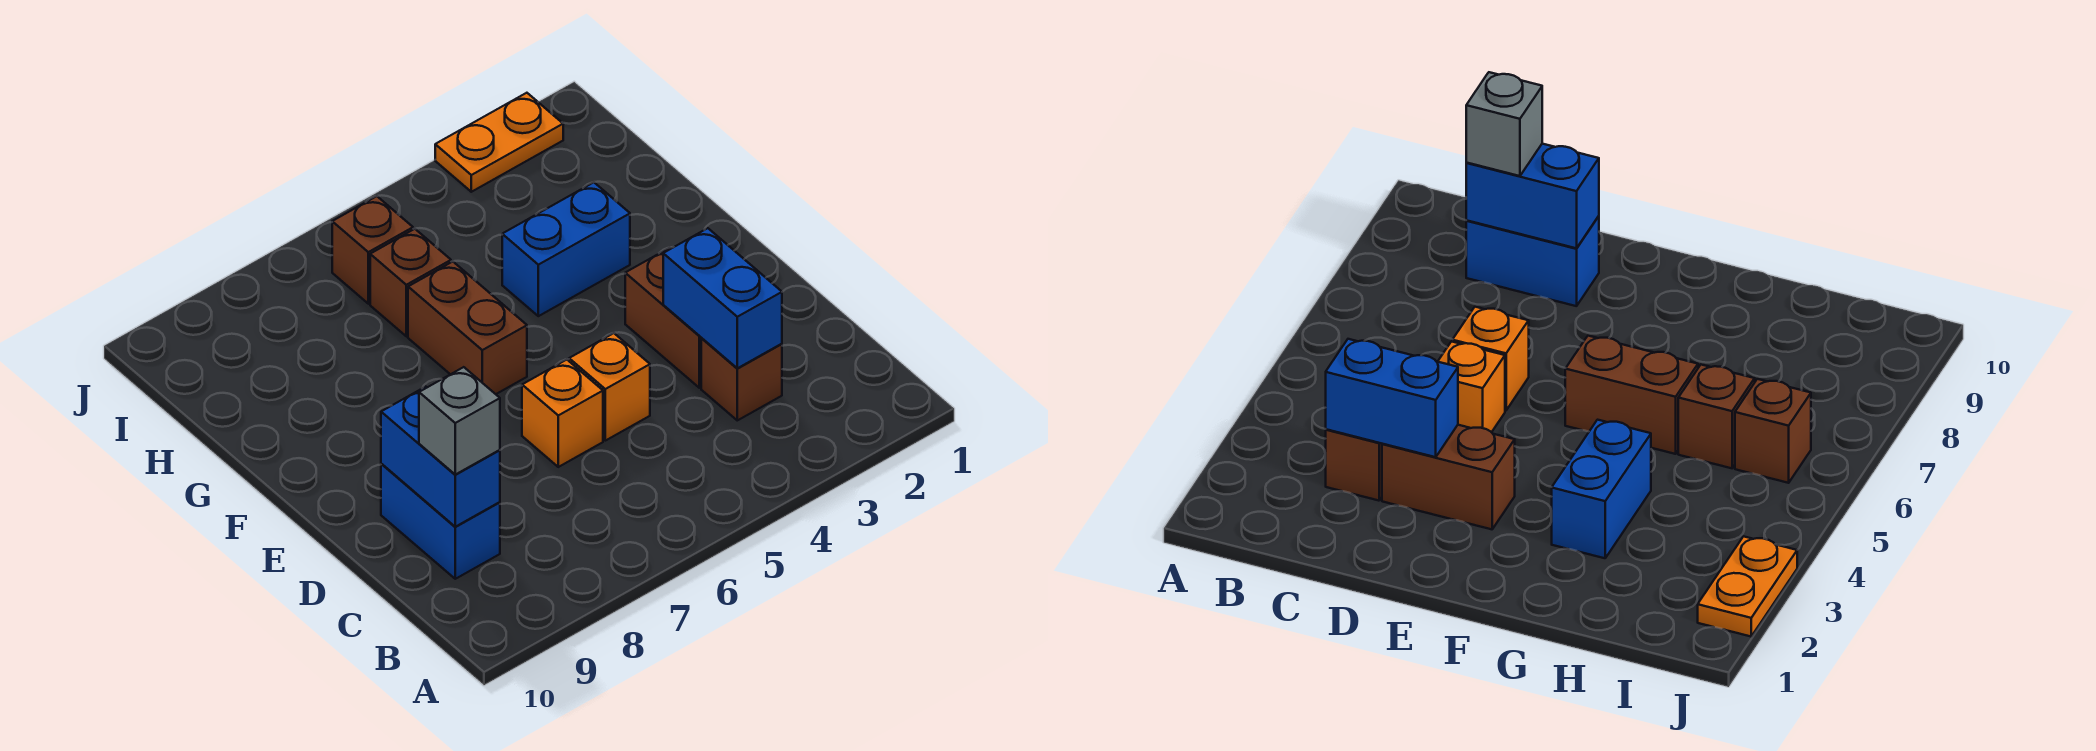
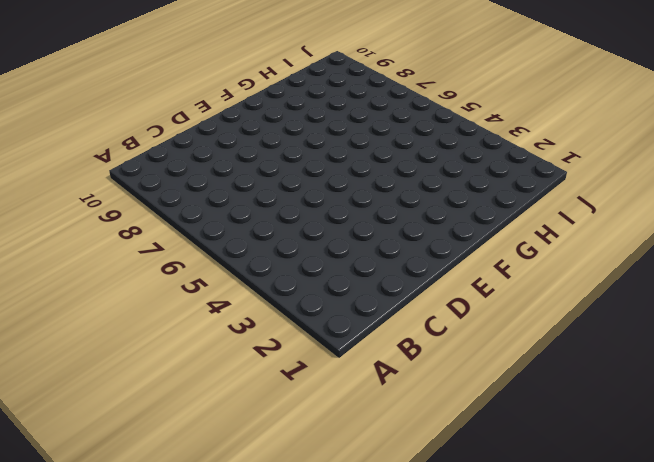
none -> brown 1x1 brick [701,338,782,420]
none -> blue 1x2 brick [381,464,500,579]
none -> brown 1x2 brick [625,248,701,388]

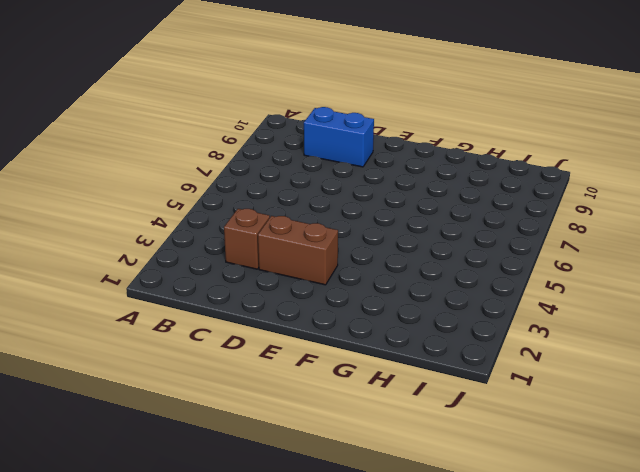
none -> orange 1x1 brick [569,333,650,441]
none -> orange 1x1 brick [522,359,603,467]
none -> brown 1x2 brick [408,261,527,394]

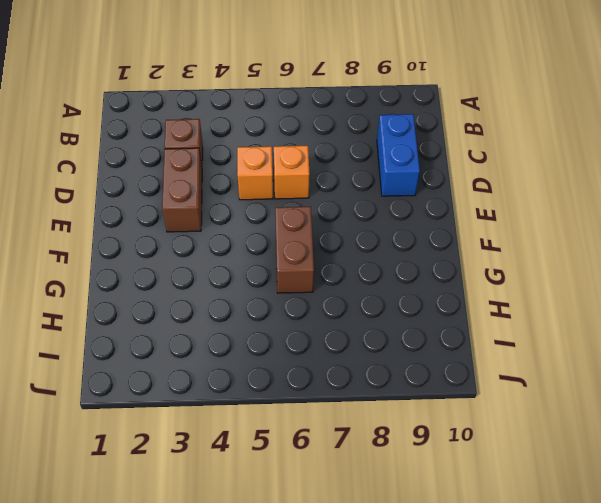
none -> blue 1x2 brick [502,182,630,316]
none -> brown 1x1 brick [370,229,451,336]
none -> brown 1x1 brick [332,196,413,304]

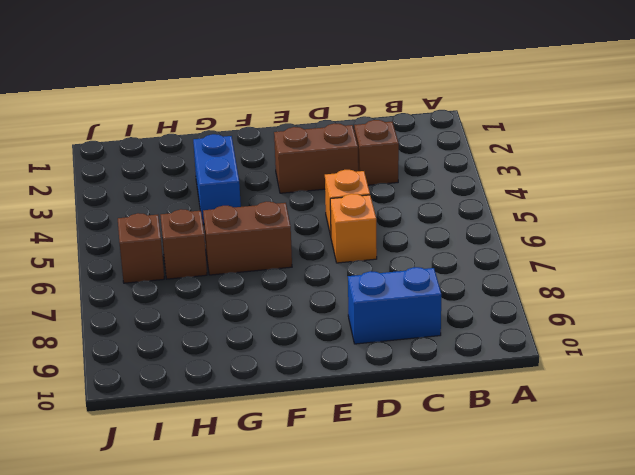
none -> orange 1x2 plate [435,93,563,192]
none -> blue 1x2 brick [663,228,782,368]
none -> blue 1x2 brick [381,387,500,527]

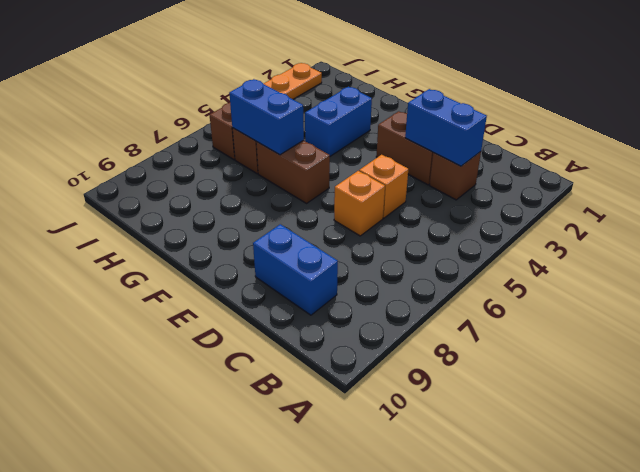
blue 1x2 brick [229,79,304,155] -> blue 1x2 brick moved to [381,387,500,527]
none -> grey 1x1 brick [419,367,500,475]

